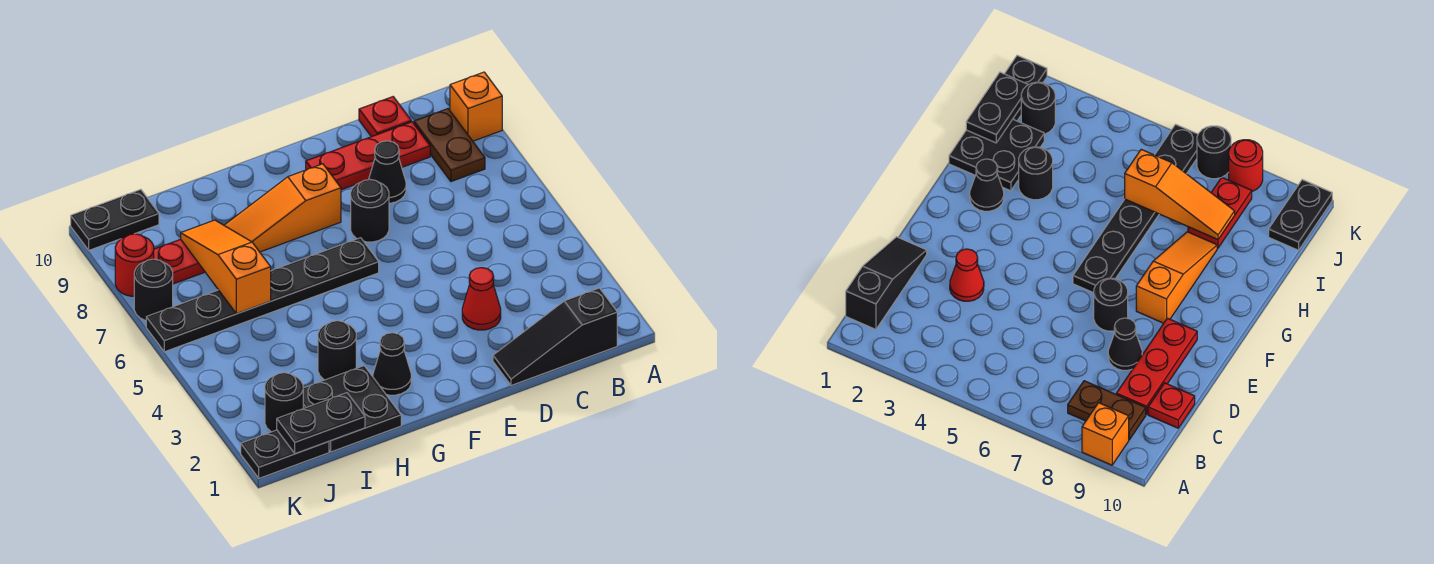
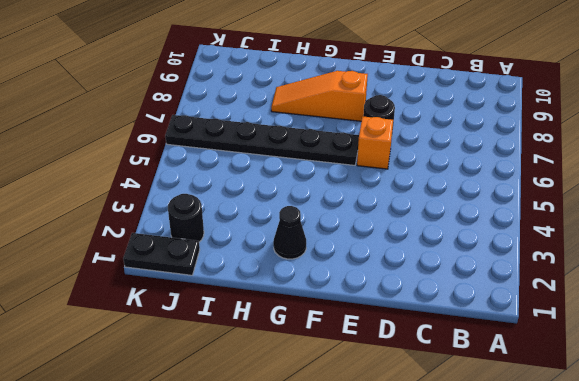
orange 1x1 brick [357,117,393,169] -> orange 1x1 brick moved to [450,72,502,141]
none -> black 1x3 slope [493,288,617,385]
none -> brown 1x2 plate [414,109,485,182]
none -> red 1x3 plate [306,122,430,190]

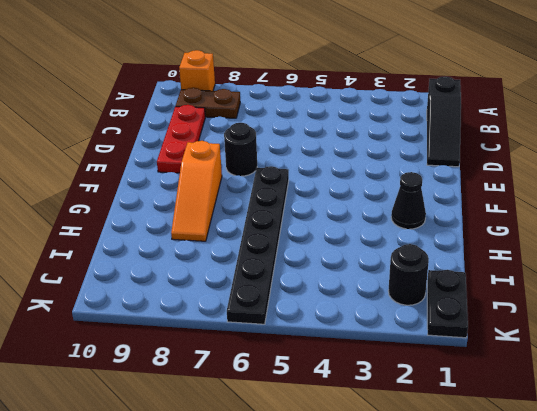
none -> red 1x1 plate [359,97,411,137]
none -> red 1x1 cone [462,268,501,330]
none -> black 1x1 cone [369,141,406,203]

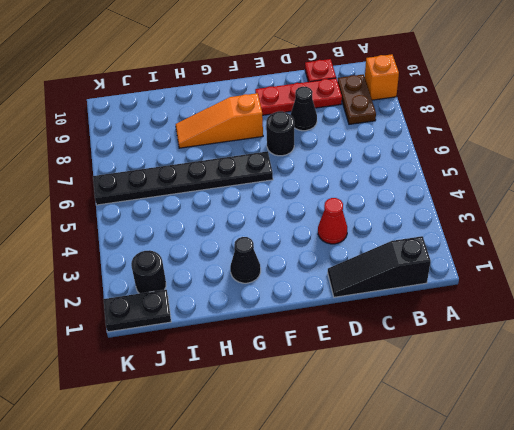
none -> black 2x2 plate [303,366,401,452]
none -> black 1x1 round brick [318,321,356,380]
none -> red 1x2 plate [154,239,205,284]

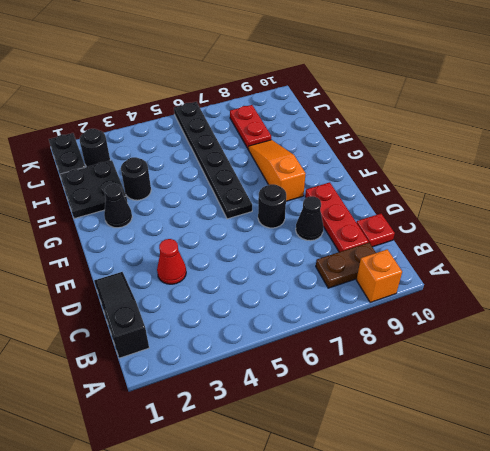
none -> black 1x2 plate [71,190,159,250]
none -> black 1x1 round brick [134,259,173,321]
none -> red 1x1 round brick [115,234,154,296]

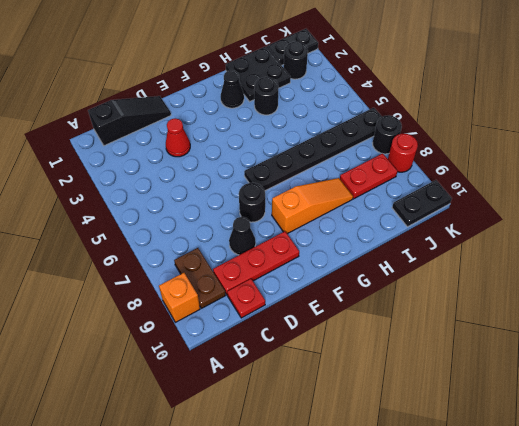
none -> black 1x2 plate [277,393,365,454]
none -> orange 1x3 slope [181,220,271,314]

